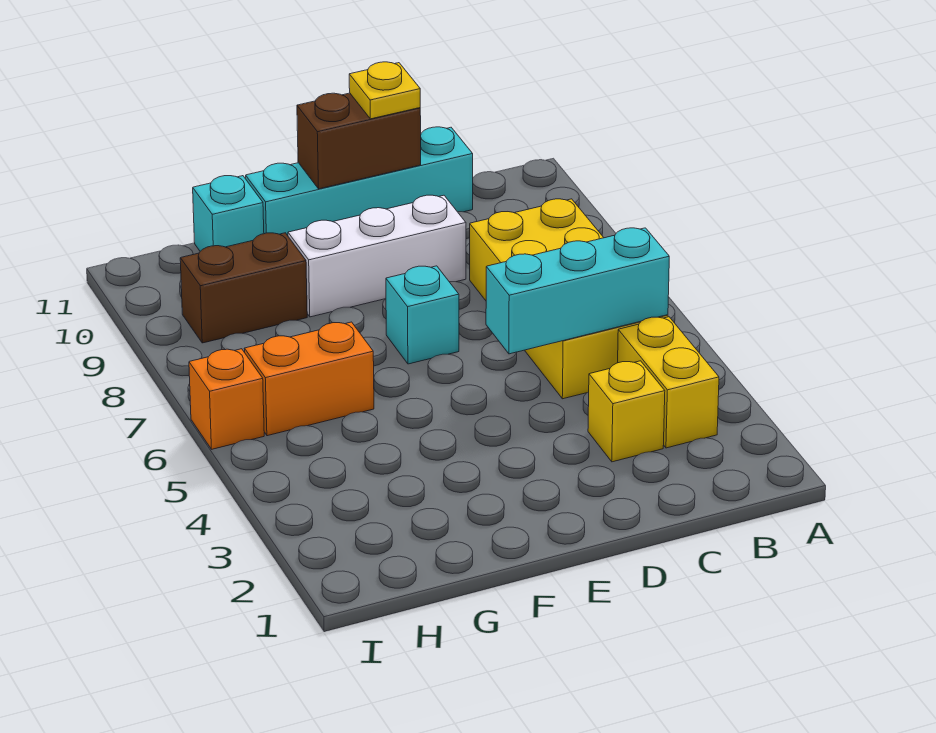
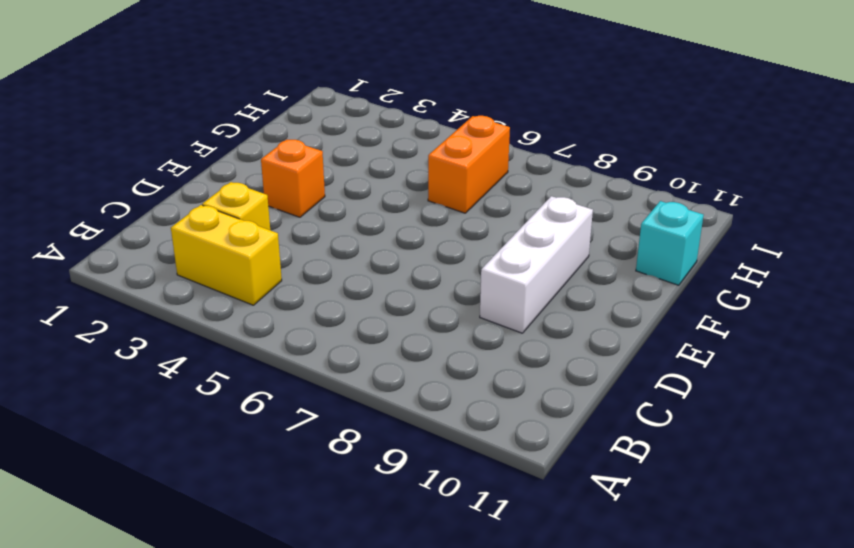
orange 1x1 brick [261,140,325,217] -> orange 1x1 brick moved to [189,349,264,449]
none -> yellow 2x4 brick [470,199,668,399]
none -> cyan 1x4 brick [246,127,473,236]
none -> cyan 1x1 brick [386,266,459,364]

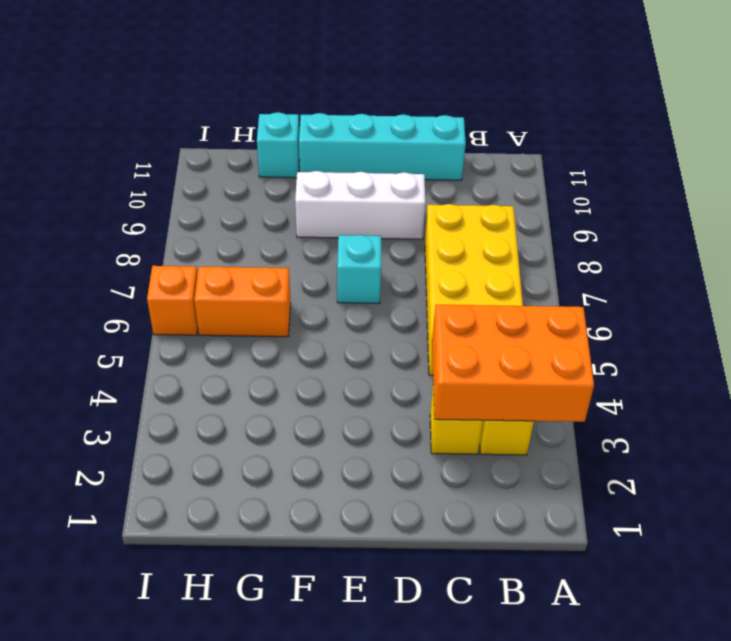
orange 2x3 brick [432,305,594,422] -> none
none -> brown 1x2 brick [180,233,307,343]
none -> cyan 1x3 brick [486,228,669,354]
none -> brown 1x2 brick [297,93,421,189]

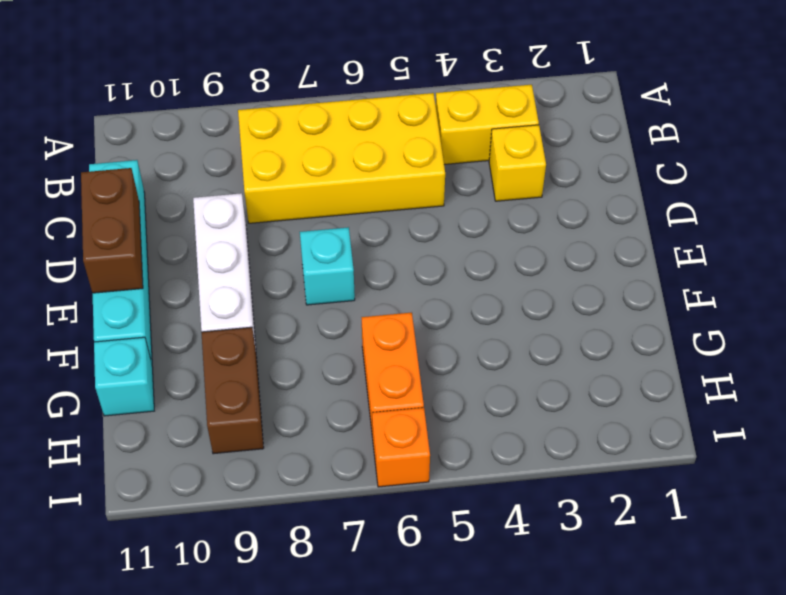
none -> cyan 1x3 brick [486,228,669,354]
none -> yellow 1x1 plate [349,62,420,119]

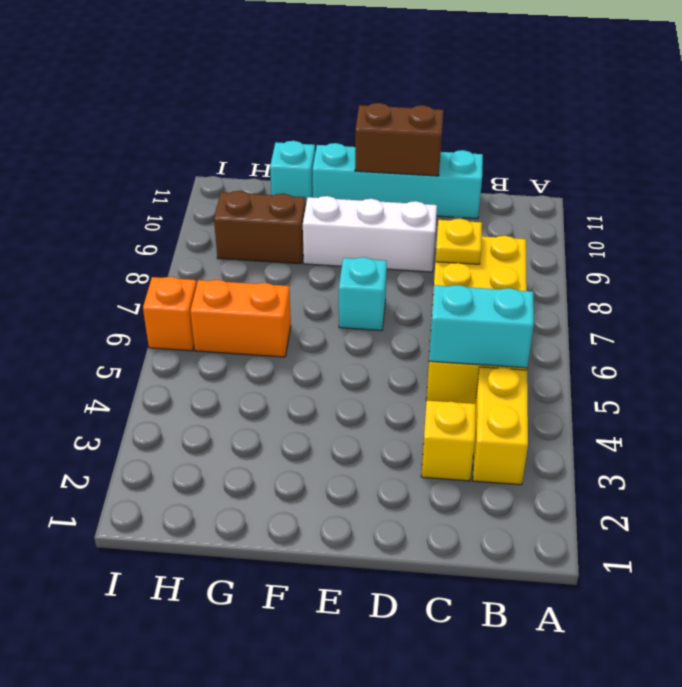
cyan 1x2 brick [429,285,534,368] -> cyan 1x3 brick [486,228,669,354]
yellow 1x1 plate [436,219,482,264] -> yellow 1x1 plate moved to [349,62,420,119]

